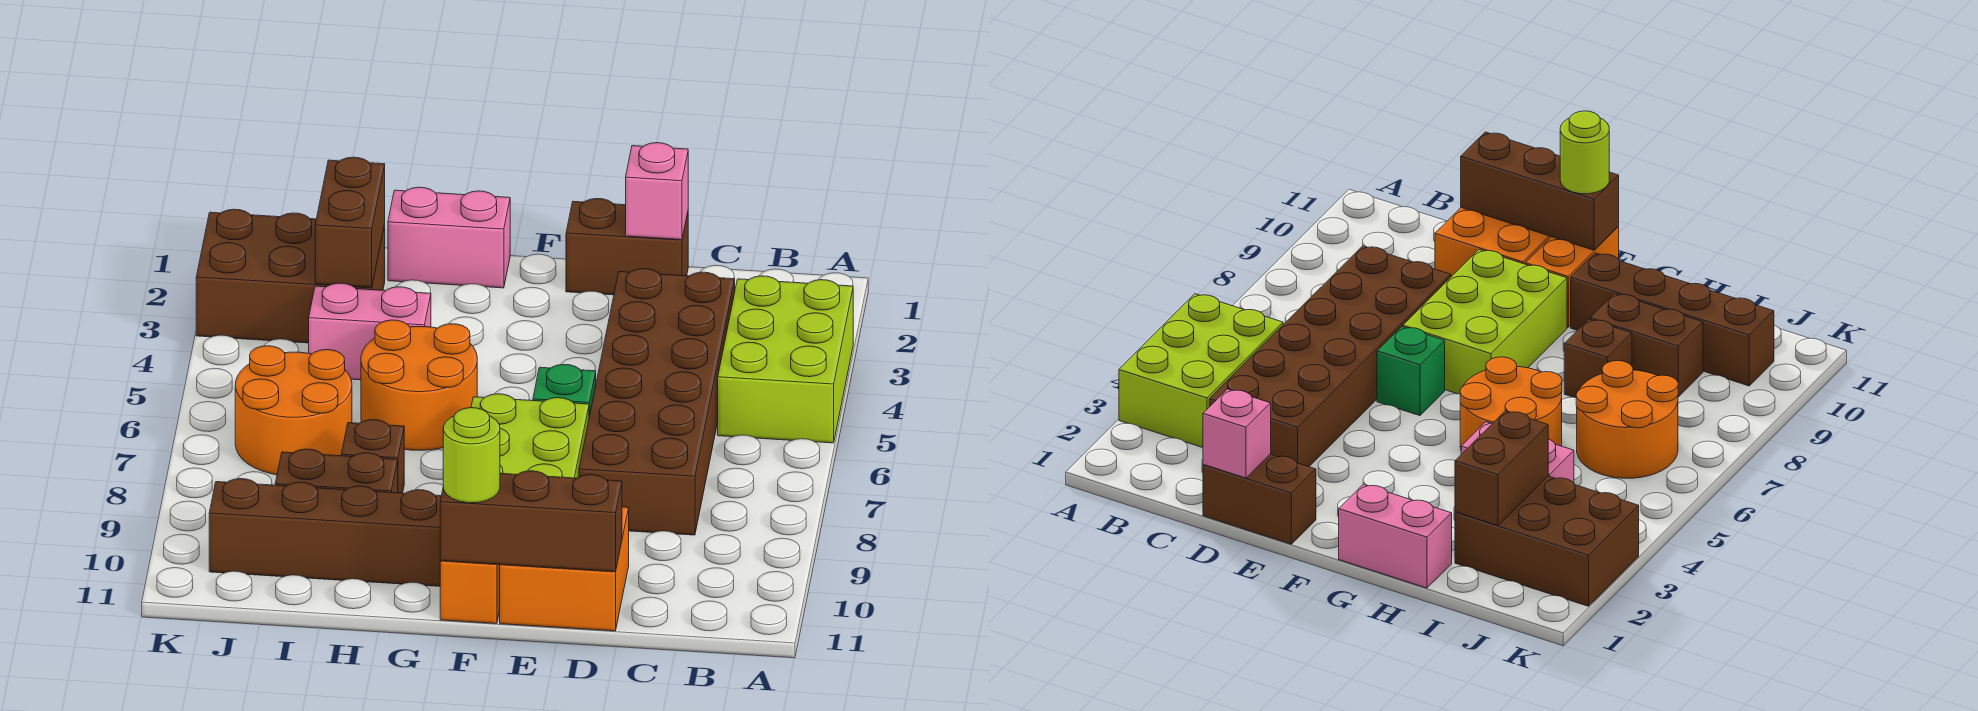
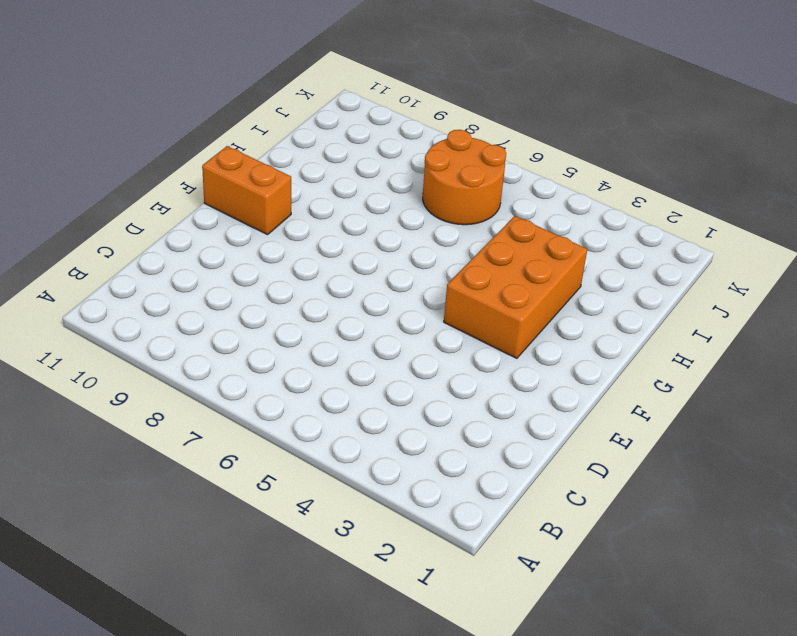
orange 2x3 brick [444,216,587,358] -> pink 1x2 brick [309,283,431,380]
none -> lime 2x3 brick [718,276,853,443]
none -> brown 2x6 brick [579,269,735,535]
none -> brown 1x2 brick [566,199,688,295]

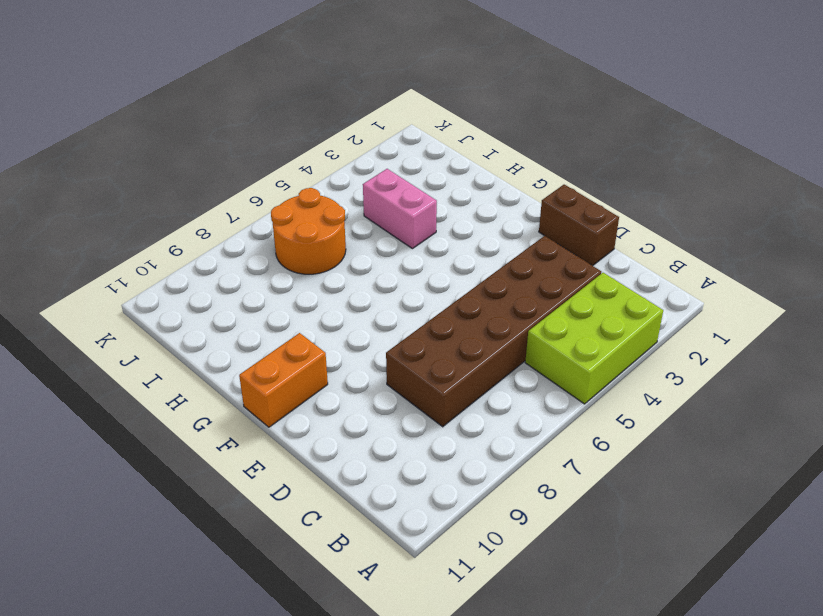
none -> orange 2x2 brick [500,507,629,631]
none -> green 1x1 brick [533,364,596,416]
none -> lime 2x3 brick [471,394,589,478]

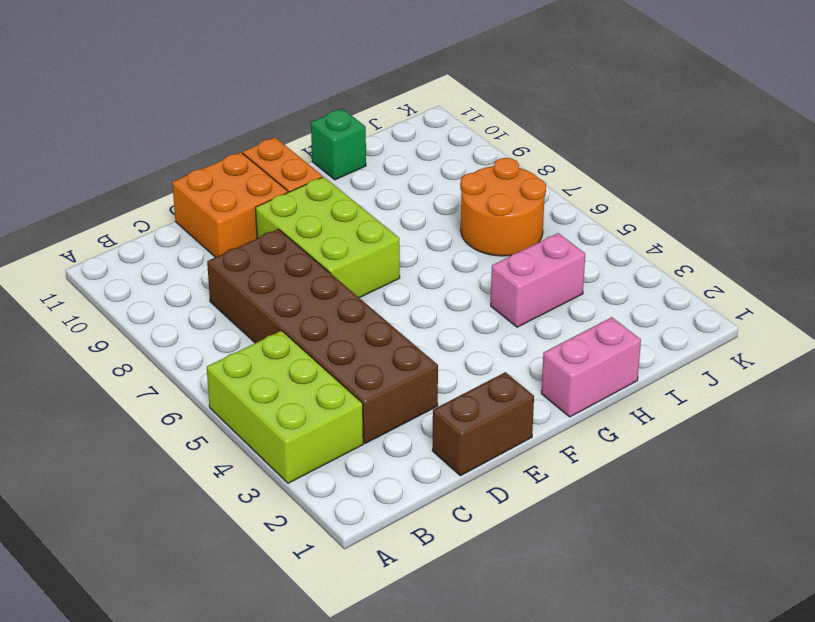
green 1x1 brick [311,109,366,180] -> green 1x1 brick moved to [533,364,596,416]
none -> orange 2x2 round brick [361,320,477,451]
none -> brown 1x4 brick [209,479,441,586]
none -> brown 1x1 brick [341,420,404,493]

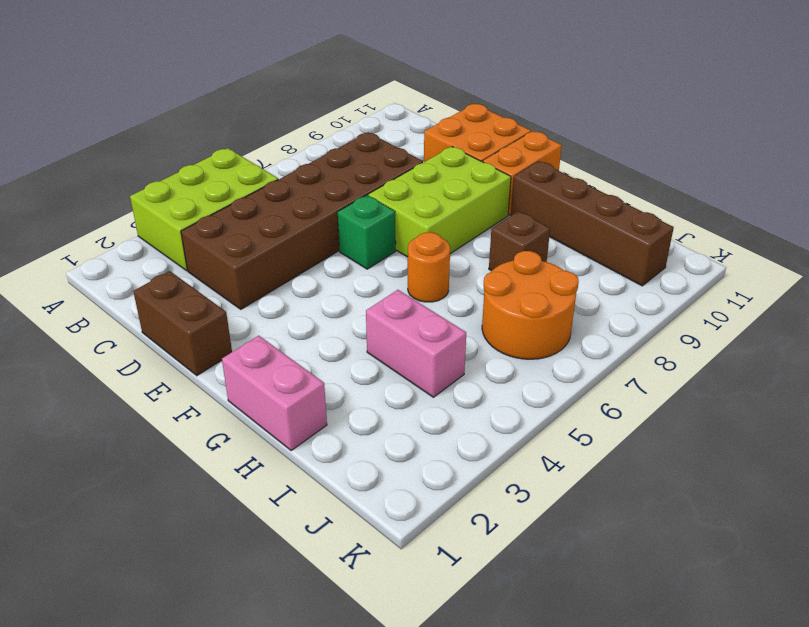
orange 1x1 round brick [408,232,450,302] -> orange 2x2 round brick [361,320,477,451]
none -> brown 1x2 brick [275,449,398,493]
none -> brown 2x3 brick [196,209,385,343]
none -> pink 1x1 brick [626,143,688,240]

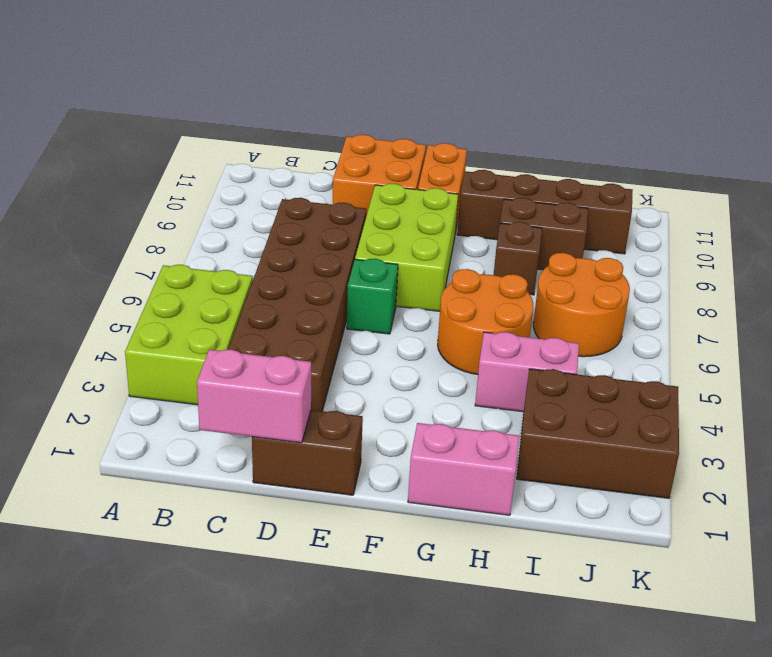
pink 1x2 brick [197,349,311,443] -> pink 1x1 brick [626,143,688,240]
none -> brown 1x3 brick [440,471,622,572]
none -> brown 1x2 brick [315,157,385,287]
none -> lime 1x1 round brick [443,408,500,503]

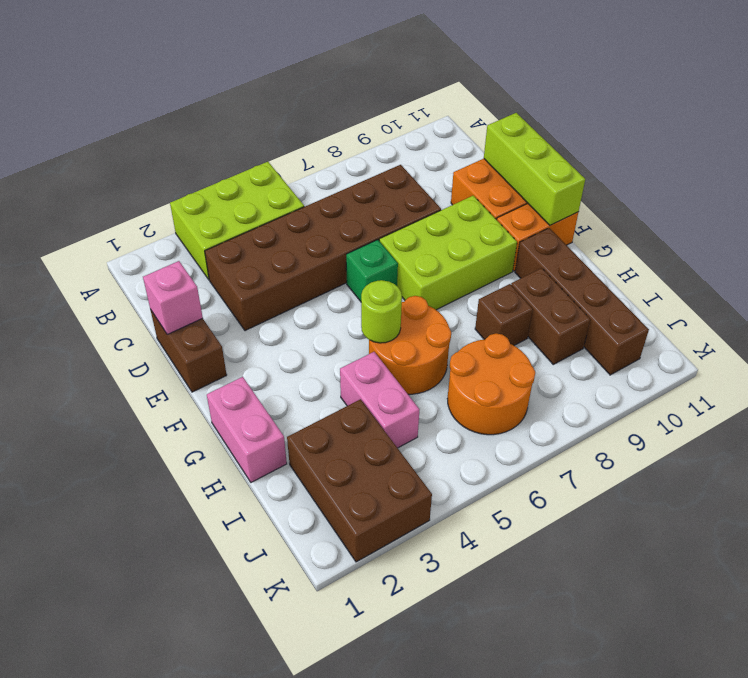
lime 1x3 brick [484,113,585,225] -> brown 1x3 brick [440,471,622,572]
lime 1x1 round brick [361,280,402,343] -> lime 1x1 round brick moved to [443,408,500,503]
none -> brown 1x2 brick [315,157,385,287]

